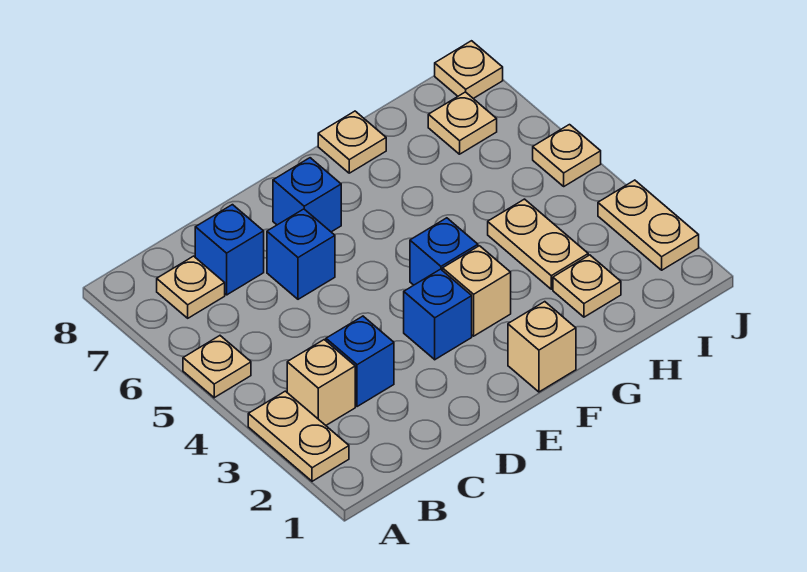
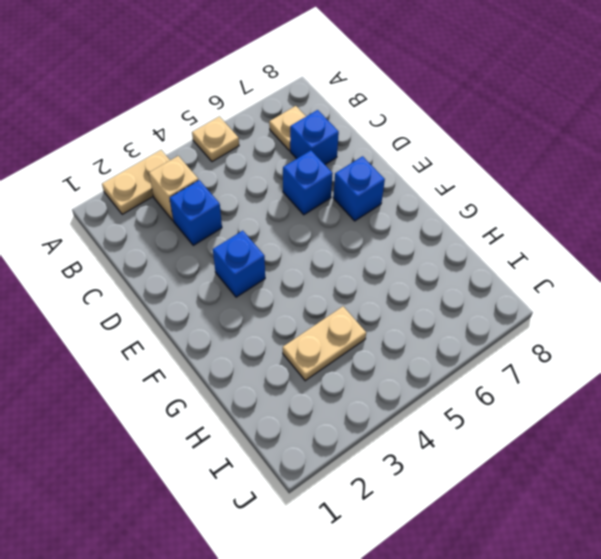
none -> tan 1x1 brick [508,302,576,392]
none -> tan 1x1 brick [443,246,511,336]
none -> blue 1x1 brick [410,218,478,285]

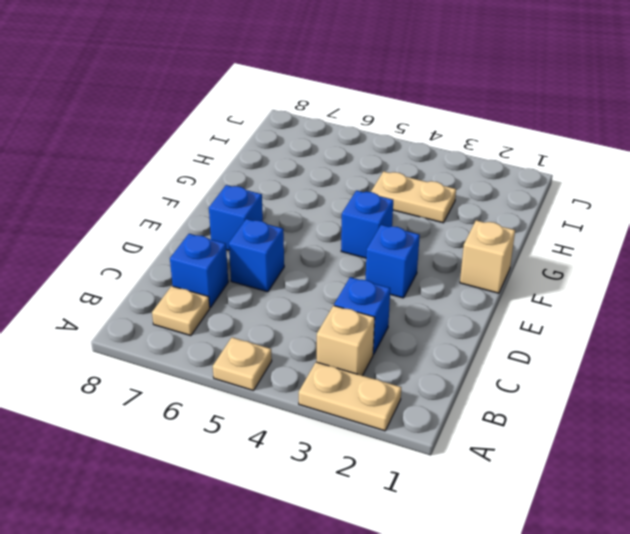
none -> tan 1x1 brick [443,246,511,336]
none -> tan 1x1 plate [318,111,386,173]
none -> tan 1x1 plate [553,255,621,317]

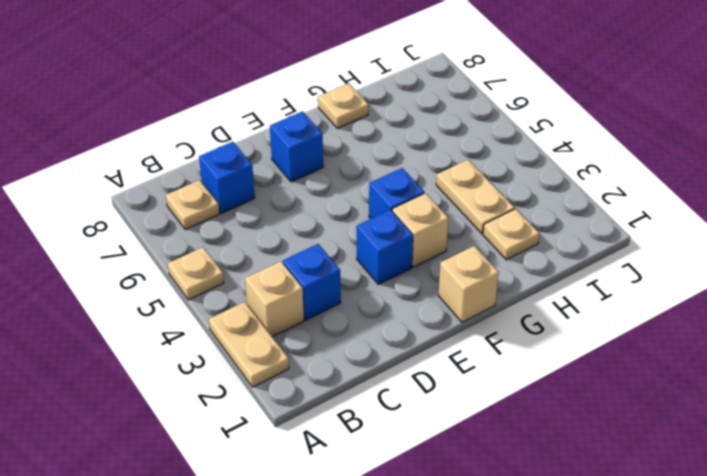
none -> blue 1x1 brick [267,209,335,299]
none -> tan 1x1 plate [428,92,497,154]
none -> tan 1x2 plate [598,180,699,270]

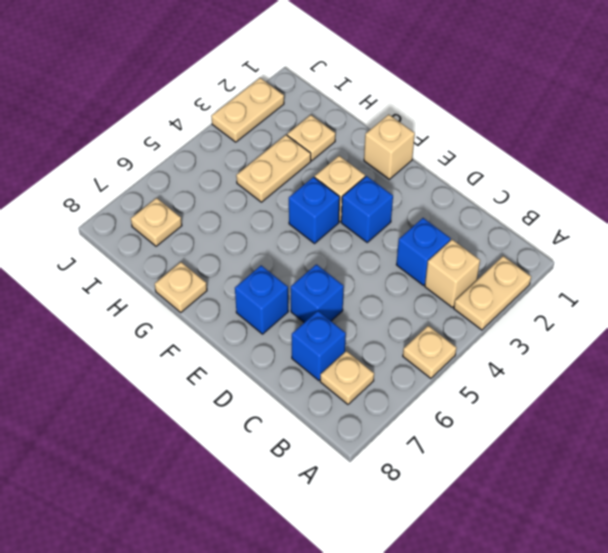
none -> tan 1x1 plate [533,125,601,186]
none -> tan 1x1 plate [435,41,503,99]

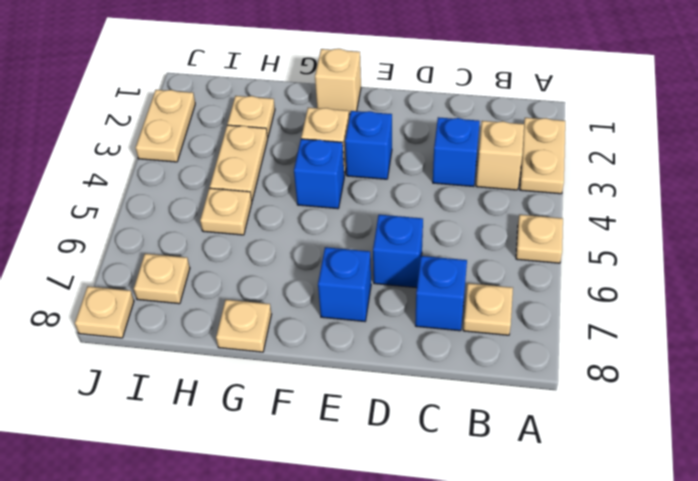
tan 1x1 plate [200,188,252,235] -> tan 1x1 plate moved to [533,125,601,186]

